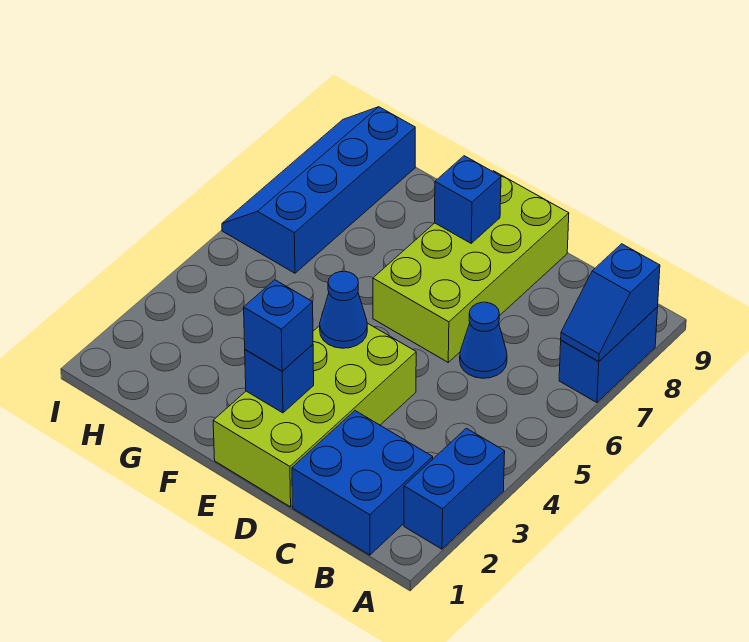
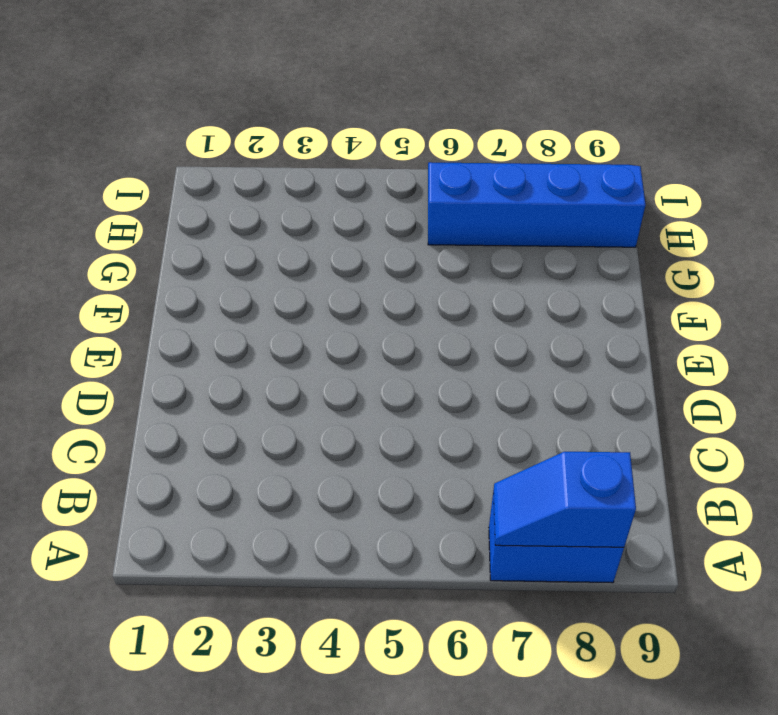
none -> blue 1x2 brick [404,428,505,549]
none -> blue 2x2 brick [292,411,433,555]
none -> blue 1x1 cone [460,302,507,378]

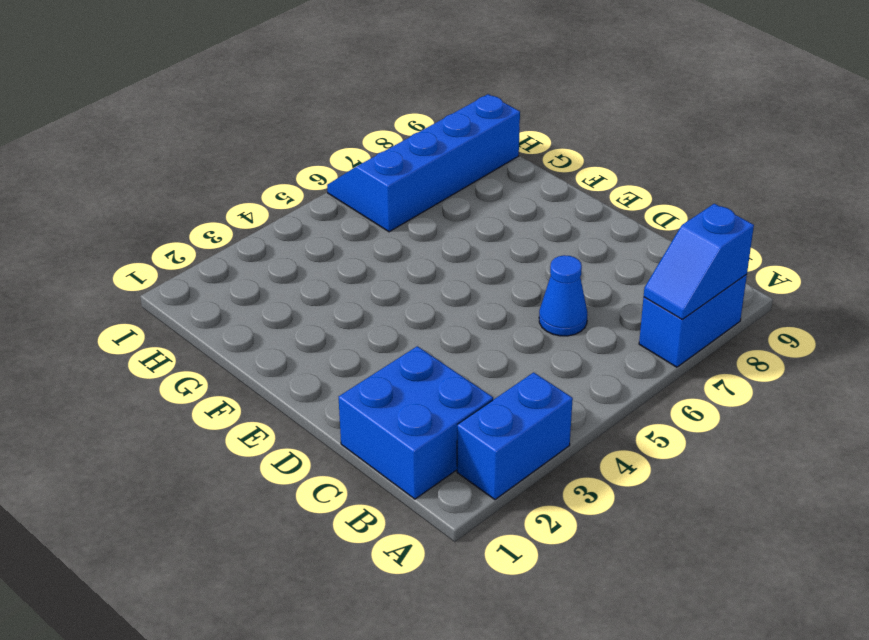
none -> lime 2x4 brick [213,323,416,507]
none -> lime 2x4 brick [373,171,569,362]
none -> blue 1x1 brick [245,344,314,413]

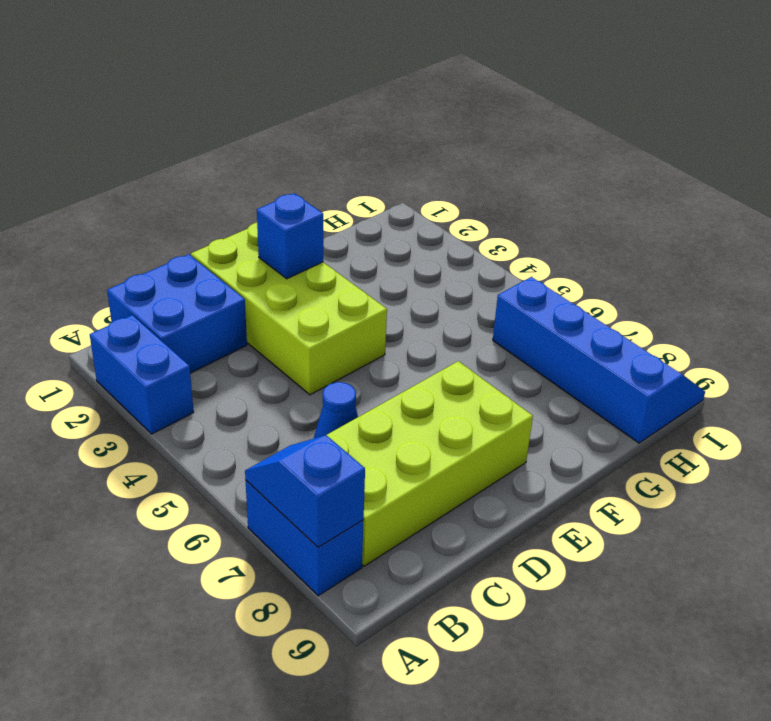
lime 2x4 brick [327,361,533,566] -> lime 2x4 brick turned to [373,171,569,362]
none -> blue 1x1 cone [320,271,367,348]
none -> blue 1x1 brick [435,156,501,243]
none -> blue 1x1 brick [244,280,313,371]

